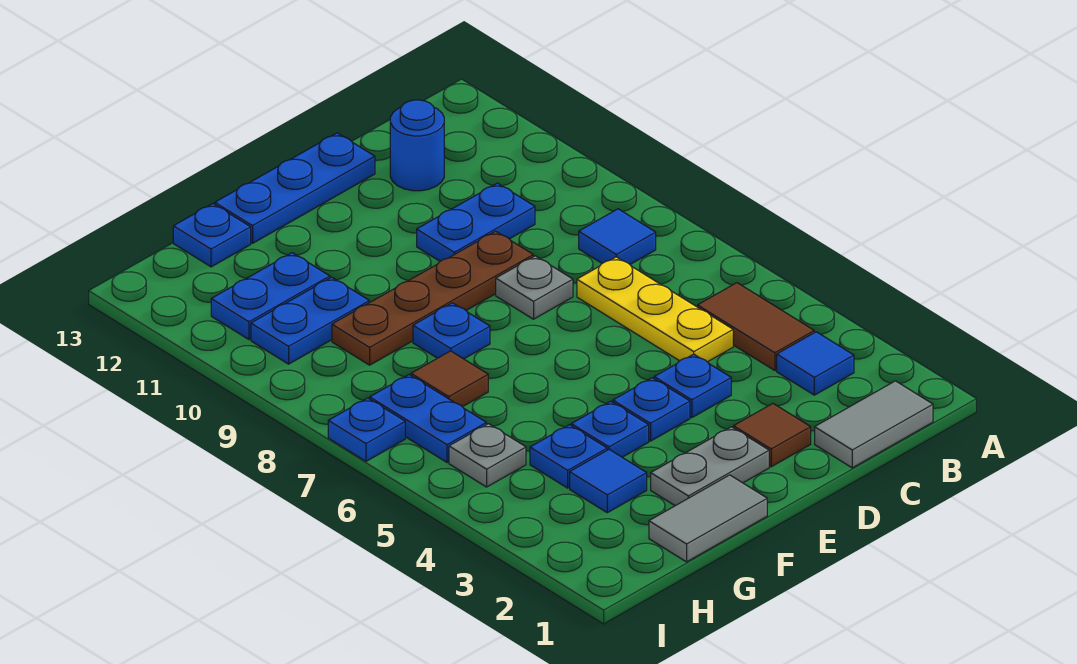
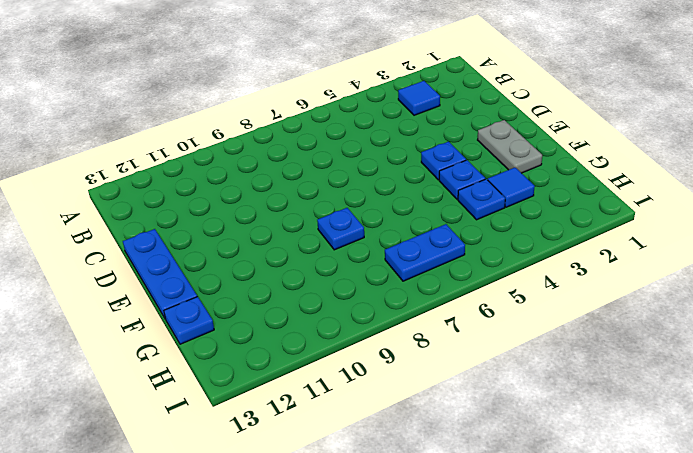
none -> grey 1x2 tile [815,381,933,468]
none -> brown 1x2 tile [698,283,814,371]
none -> blue 1x1 tile [579,209,656,264]

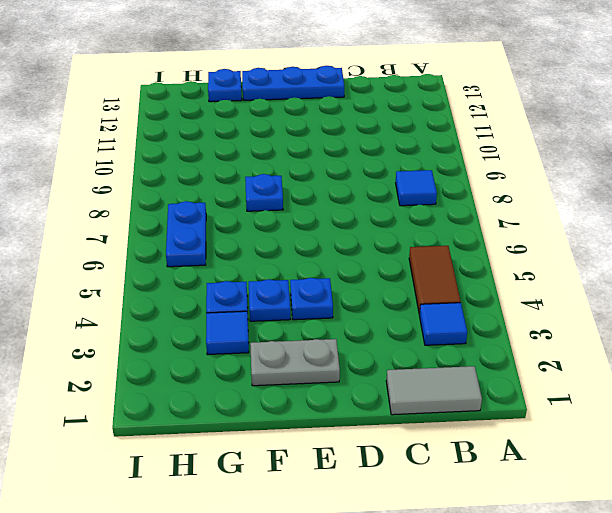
none -> yellow 1x3 plate [577,257,733,362]
none -> blue 1x2 plate [417,183,535,261]
none -> blue 1x1 round brick [390,100,444,191]

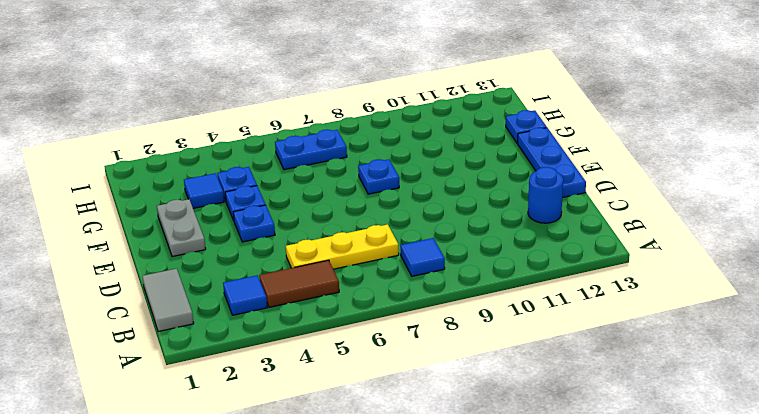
none -> blue 1x2 plate [417,183,535,261]
none -> brown 1x1 tile [734,404,811,467]
none -> blue 1x1 plate [654,354,731,417]

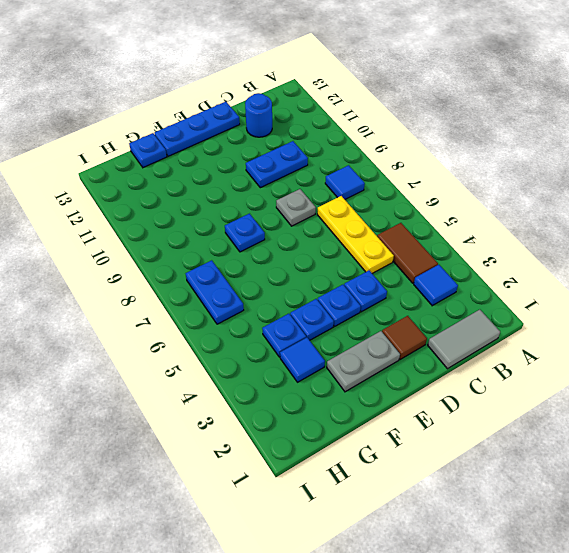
none -> brown 1x4 plate [332,231,533,365]
none -> grey 1x2 tile [649,475,767,562]
none -> brown 1x1 tile [411,351,488,407]

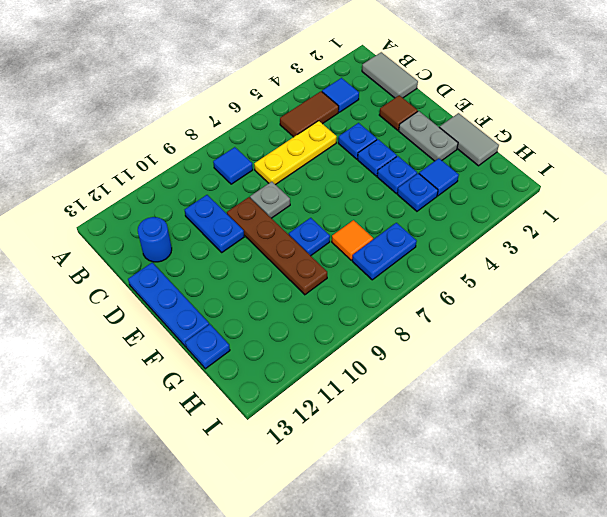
orange 1x1 tile [332,220,373,260] -> brown 1x1 tile [411,351,488,407]
none -> blue 1x2 plate [251,277,369,364]
none -> blue 1x2 plate [211,253,330,339]
none -> grey 1x1 plate [449,424,526,487]

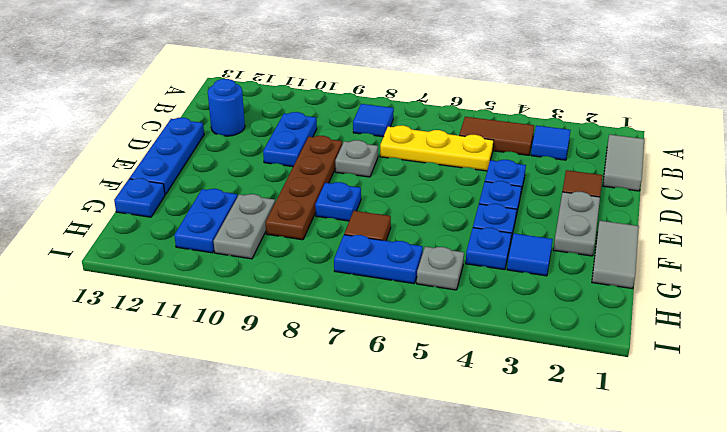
grey 1x2 plate [214,194,275,259] -> blue 1x2 plate [251,277,369,364]
none -> blue 1x1 plate [328,398,405,461]

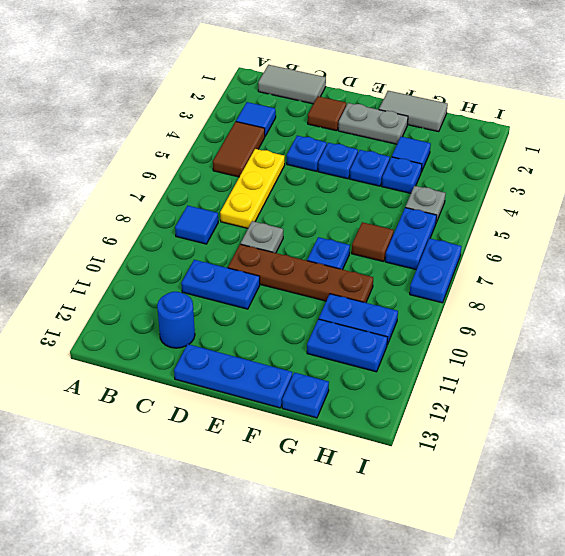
blue 1x2 plate [410,238,462,303] -> blue 1x1 plate [328,398,405,461]

